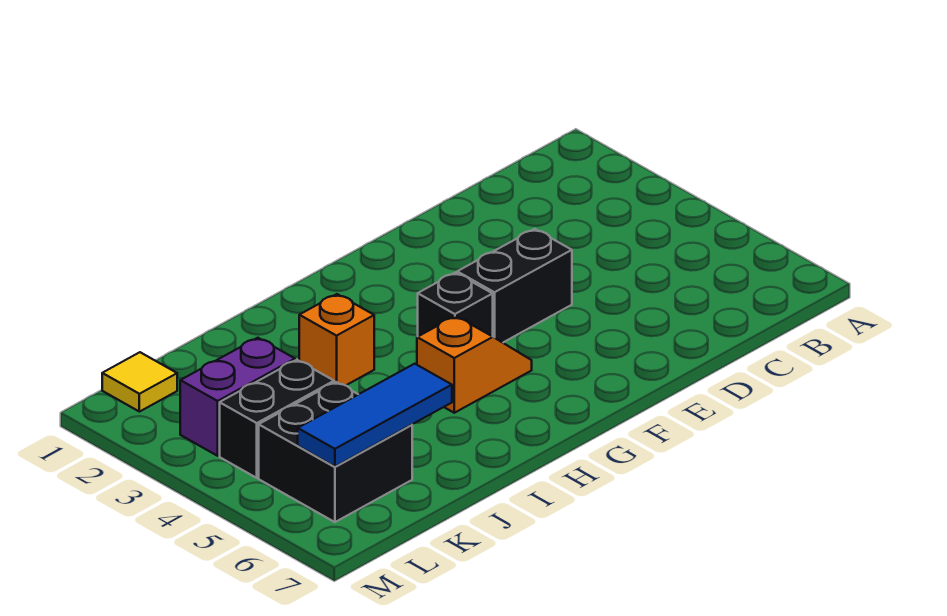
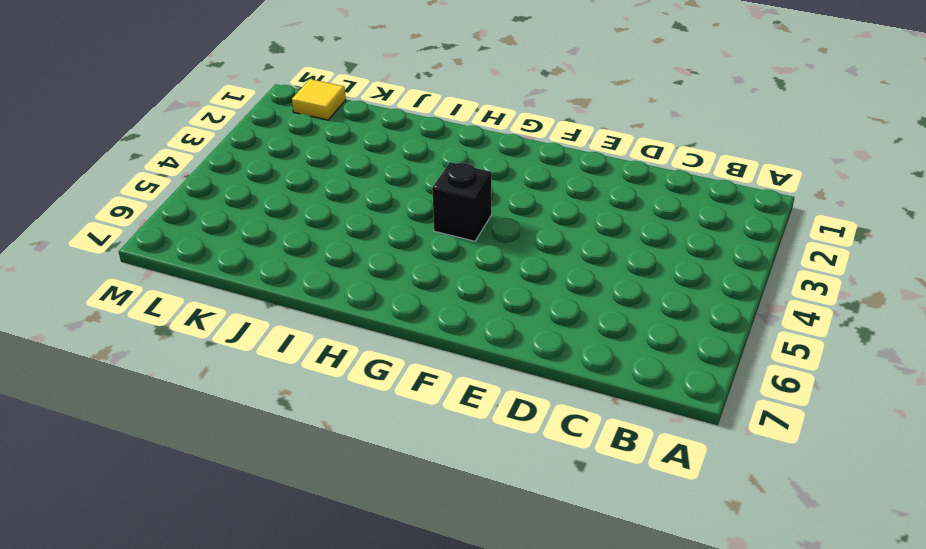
none -> black 1x2 brick [457,229,572,343]
none -> orange 1x2 slope [417,316,532,413]

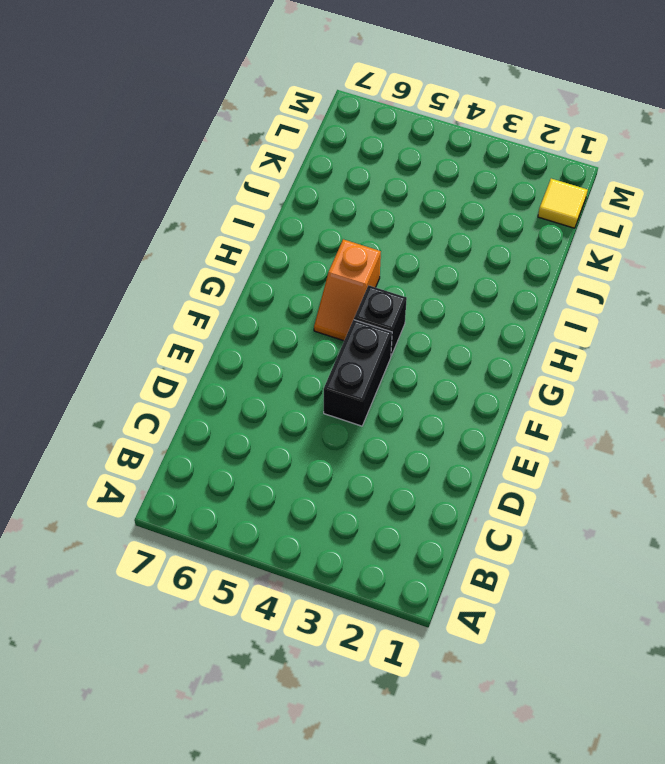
none -> orange 1x1 brick [299,294,374,385]
none -> purple 1x2 brick [180,338,295,456]

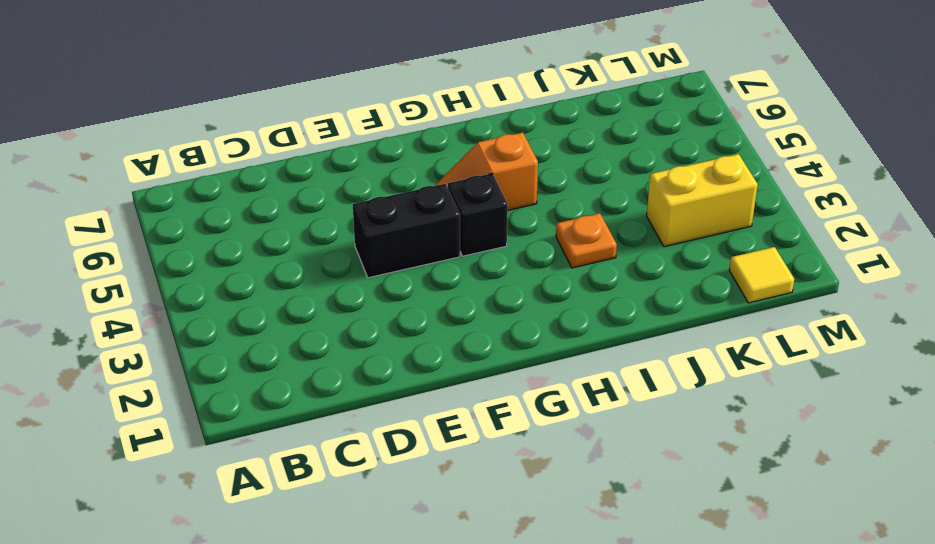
orange 1x1 plate [556,213,617,268] -> orange 1x1 brick [299,294,374,385]
yellow 1x2 brick [647,154,758,247] -> purple 1x2 brick [180,338,295,456]
none -> black 1x2 brick [220,360,334,478]
none -> black 2x2 brick [259,382,412,522]

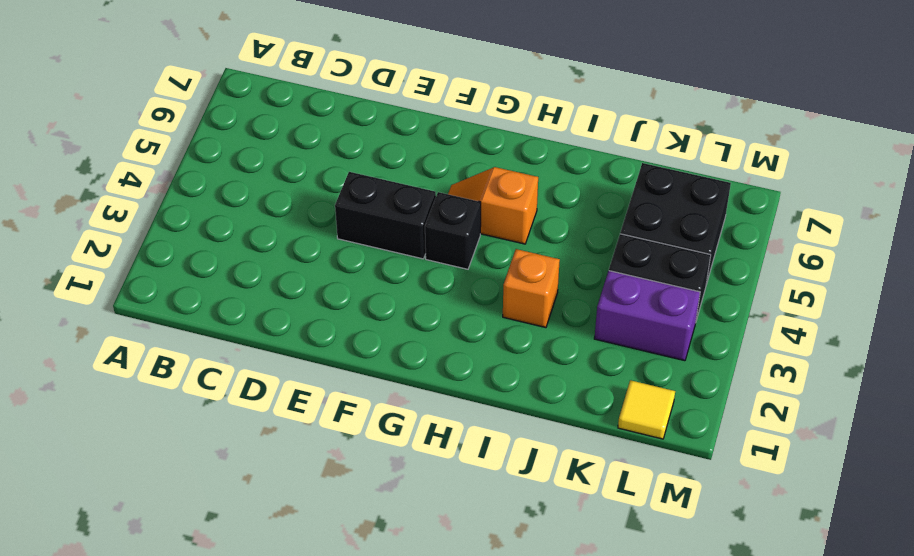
none -> blue 1x3 tile [298,364,452,467]

